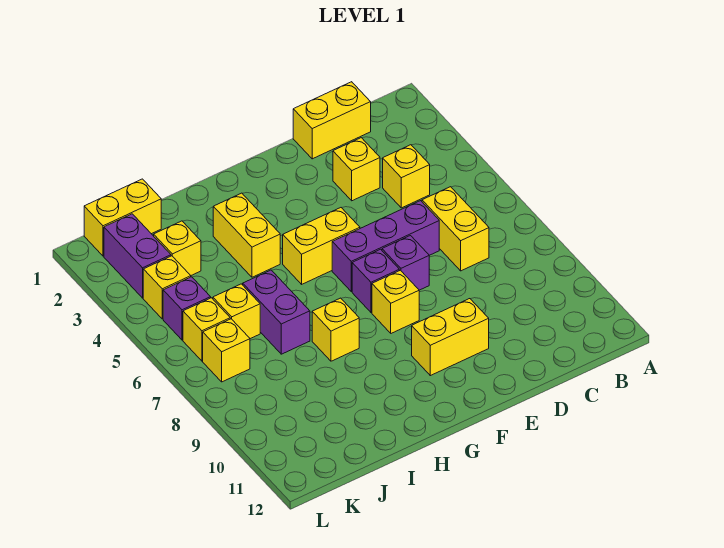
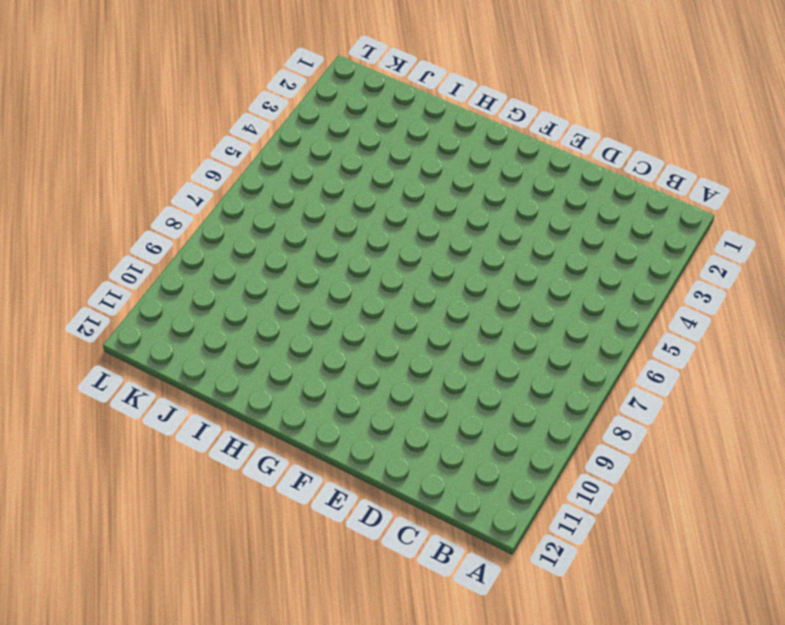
none -> yellow 1x2 brick [293,82,371,159]
none -> yellow 1x1 brick [383,145,430,208]
none -> yellow 1x2 brick [422,187,489,271]

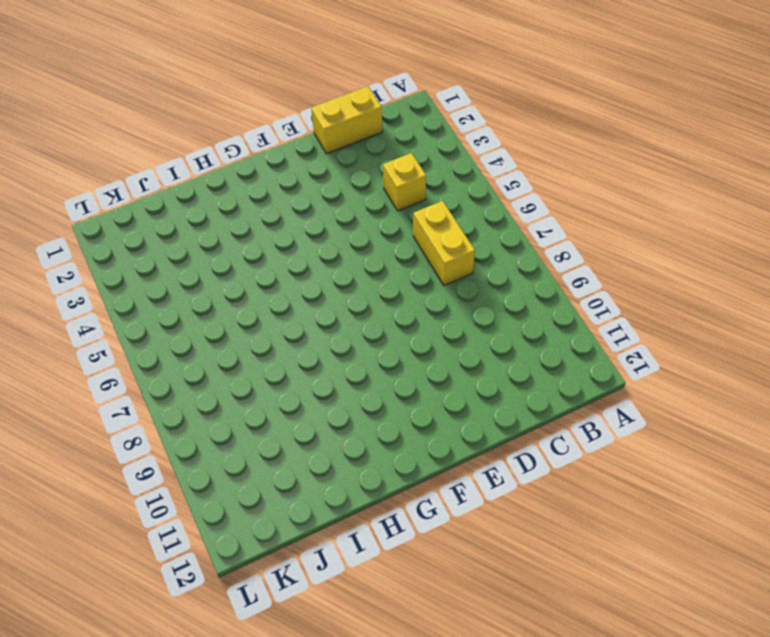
none -> yellow 1x1 brick [333,138,380,201]
none -> purple 1x3 brick [332,201,439,292]
none -> purple 1x1 brick [382,236,429,290]

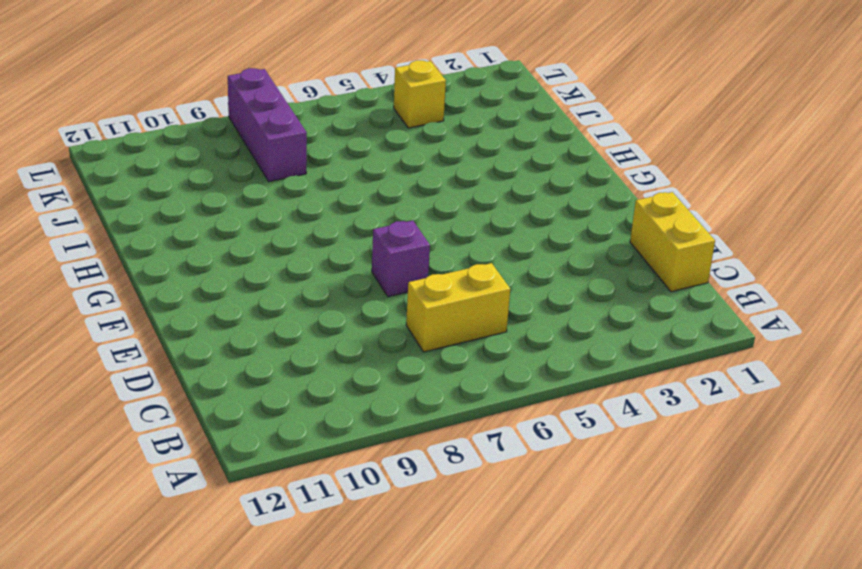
purple 1x3 brick [228,68,307,182] -> purple 1x3 brick moved to [332,201,439,292]
none -> yellow 1x1 brick [383,145,430,208]
none -> yellow 1x1 brick [333,138,380,201]
none -> yellow 1x2 brick [412,299,489,376]

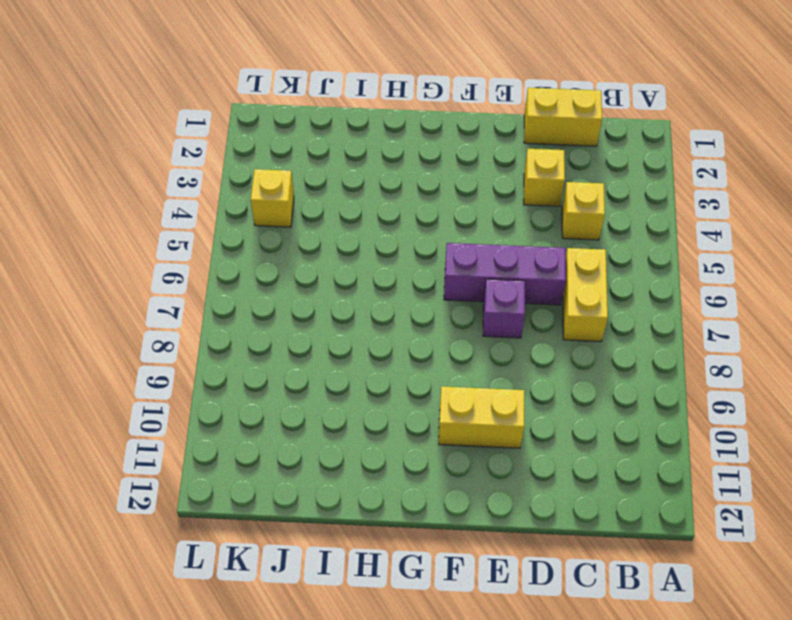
none -> yellow 1x2 brick [283,208,360,284]
none -> purple 1x1 brick [352,249,399,313]
none -> yellow 1x1 brick [372,270,419,333]

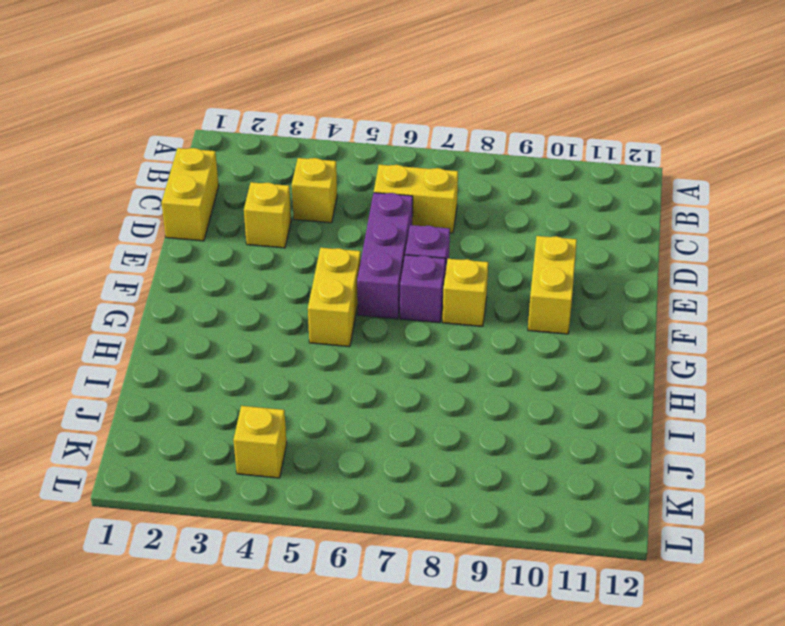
none -> yellow 1x2 brick [213,193,280,277]
none -> yellow 1x1 brick [312,298,359,361]
none -> purple 1x2 brick [243,270,310,354]

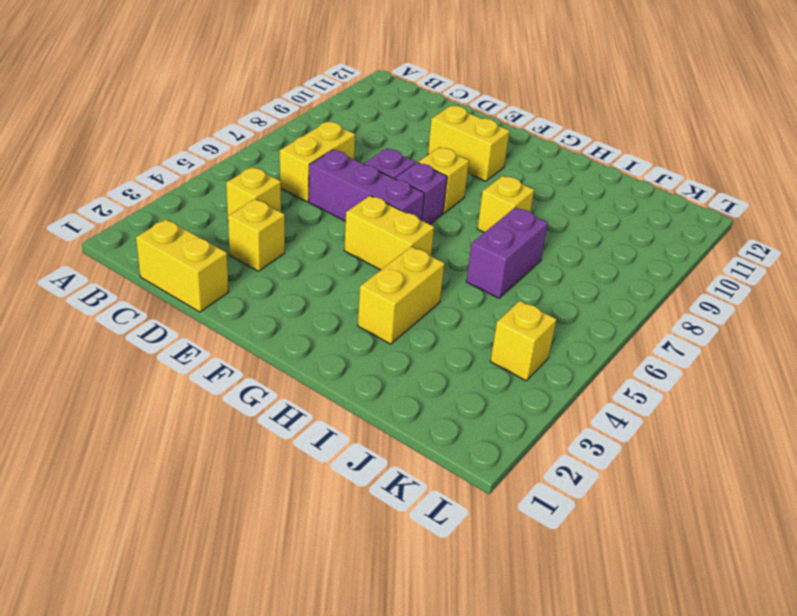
none -> yellow 1x2 brick [84,179,161,256]
none -> yellow 1x1 brick [154,221,201,275]
none -> yellow 1x1 brick [213,284,260,339]

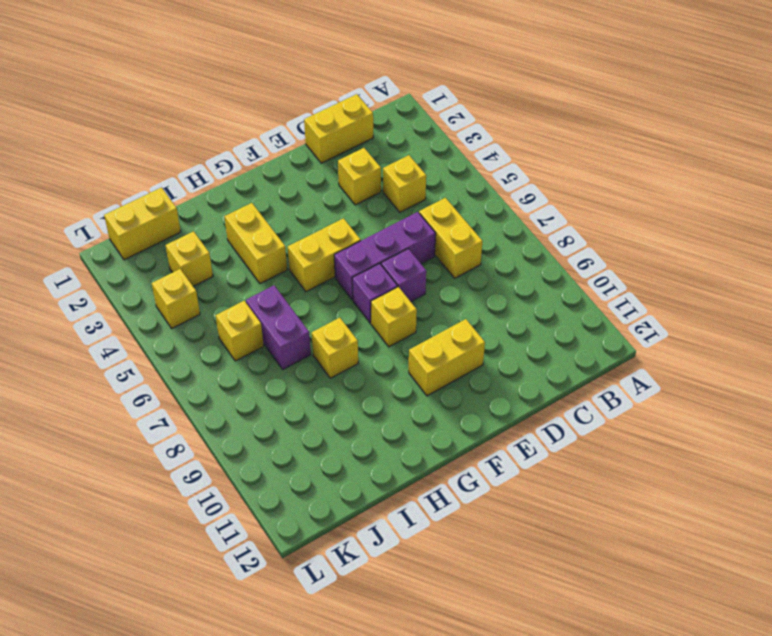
none -> purple 1x2 brick [104,214,171,298]
none -> purple 1x1 brick [163,277,211,340]
none -> yellow 1x1 brick [183,298,230,361]

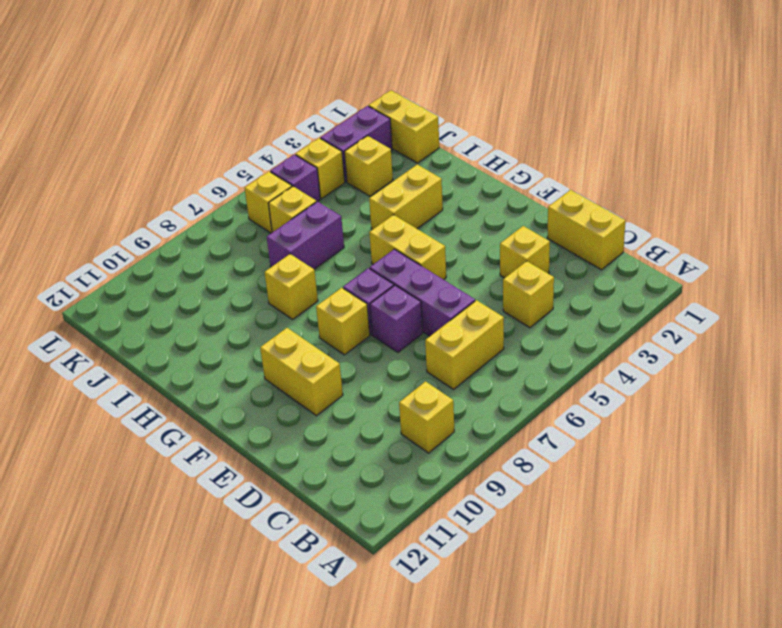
yellow 1x1 brick [399,382,454,453] -> yellow 1x1 brick moved to [203,319,250,382]

